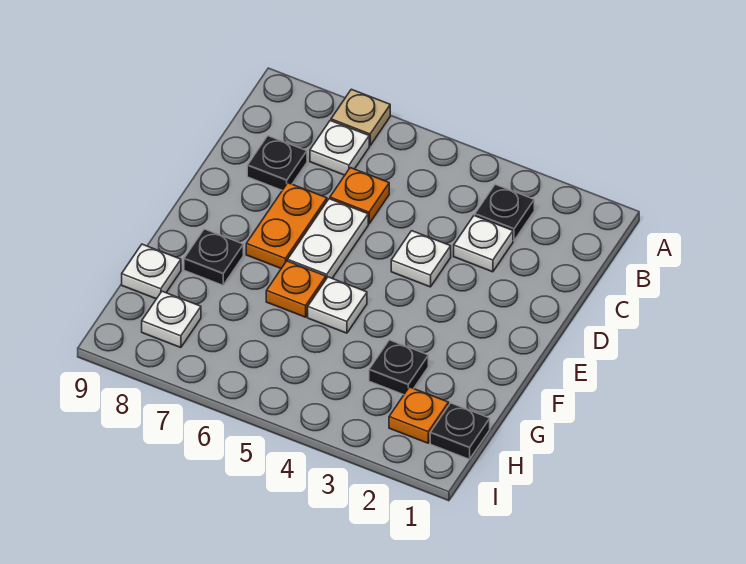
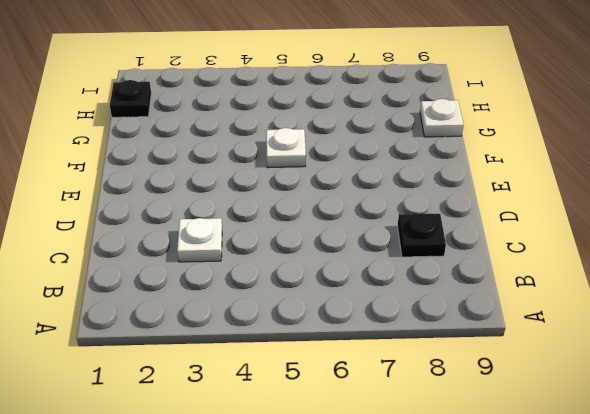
none -> tan 1x1 plate [331,89,390,146]
none -> black 1x1 plate [475,184,534,241]
none -> white 1x1 plate [310,121,369,175]

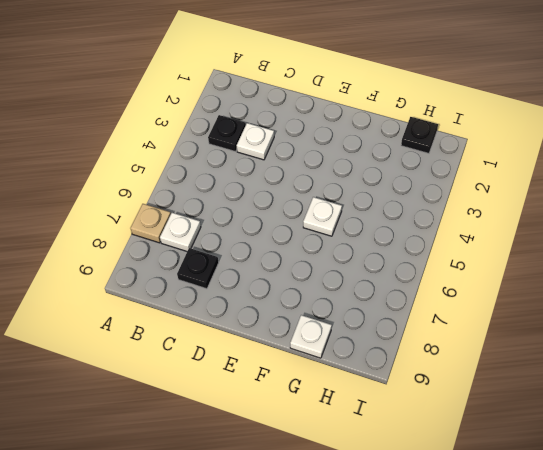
none -> orange 1x1 plate [330,168,389,224]
none -> white 1x1 plate [391,231,451,287]
none -> white 1x2 plate [288,199,368,279]

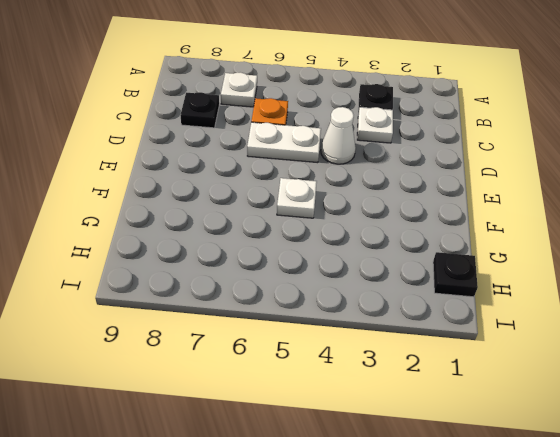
white 1x1 cone [321,107,356,164] -> white 1x1 plate [391,231,451,287]
white 1x2 plate [247,122,321,163] -> white 1x2 plate turned to [288,199,368,279]
none -> tan 1x1 plate [331,89,390,146]
none -> orange 1x2 plate [246,183,327,268]
none -> orange 1x1 plate [266,261,326,317]

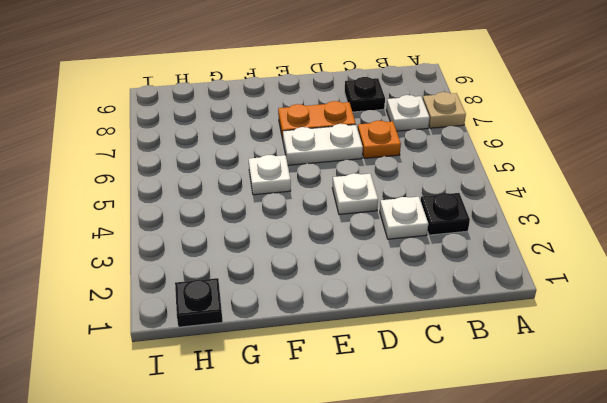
none -> orange 1x1 plate [266,261,326,317]
none -> black 1x1 plate [184,229,243,285]
none -> black 1x1 plate [369,340,428,395]

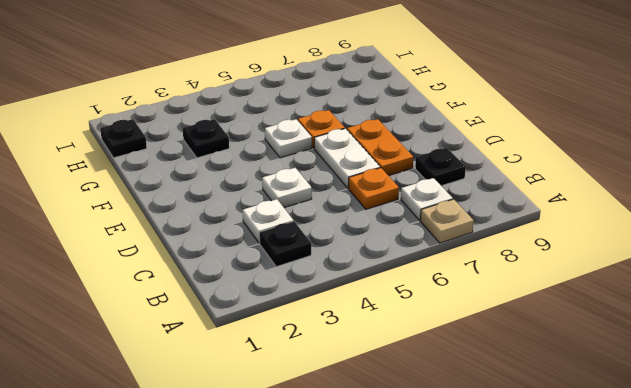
none -> black 1x1 plate [184,229,243,285]
none -> white 1x1 plate [122,244,181,299]
none -> orange 1x1 plate [389,387,449,443]

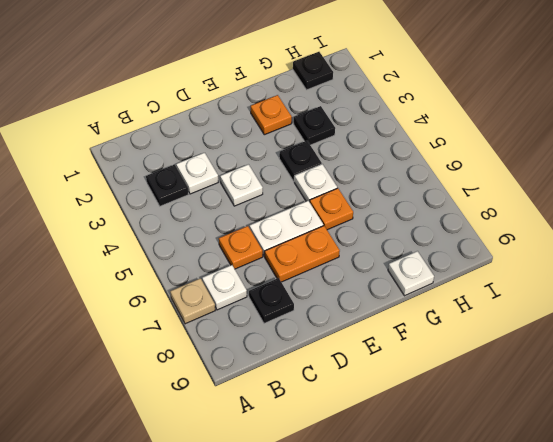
orange 1x1 plate [251,95,292,135] -> orange 1x1 plate moved to [389,387,449,443]
black 1x1 plate [279,141,322,181] -> black 1x1 plate moved to [184,229,243,285]
none -> white 1x1 plate [142,291,201,348]

